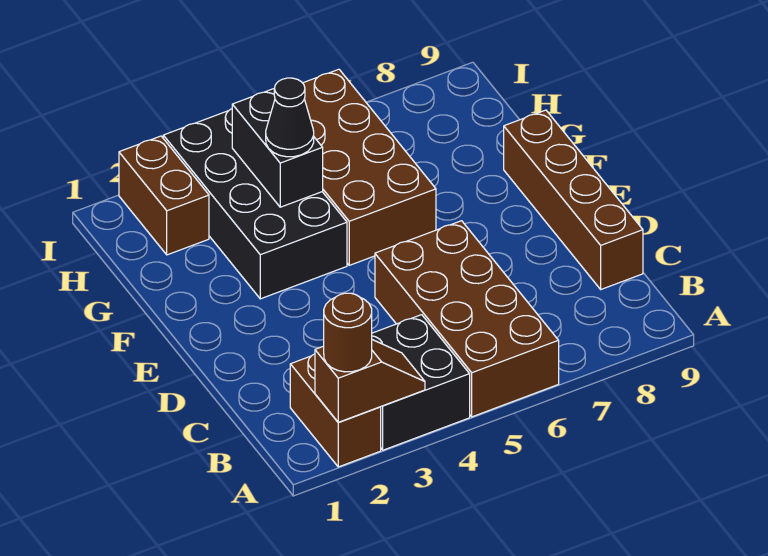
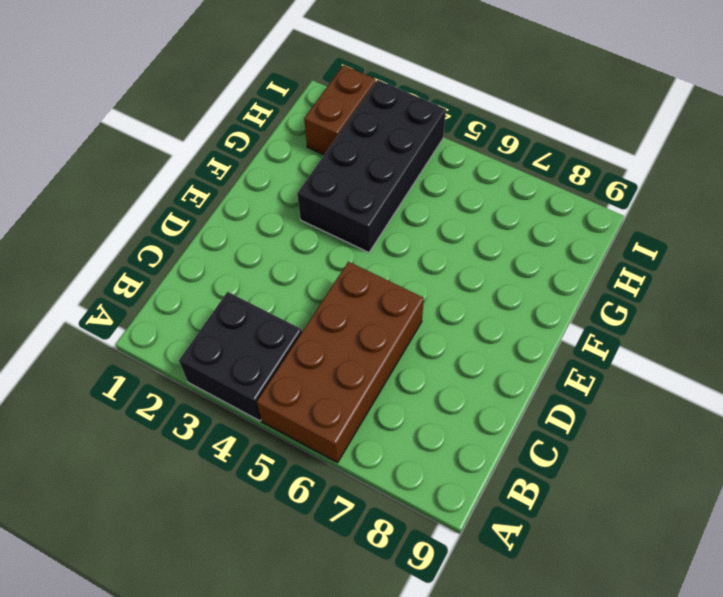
none -> brown 1x2 brick [290,354,381,467]
none -> brown 1x4 brick [504,110,643,289]

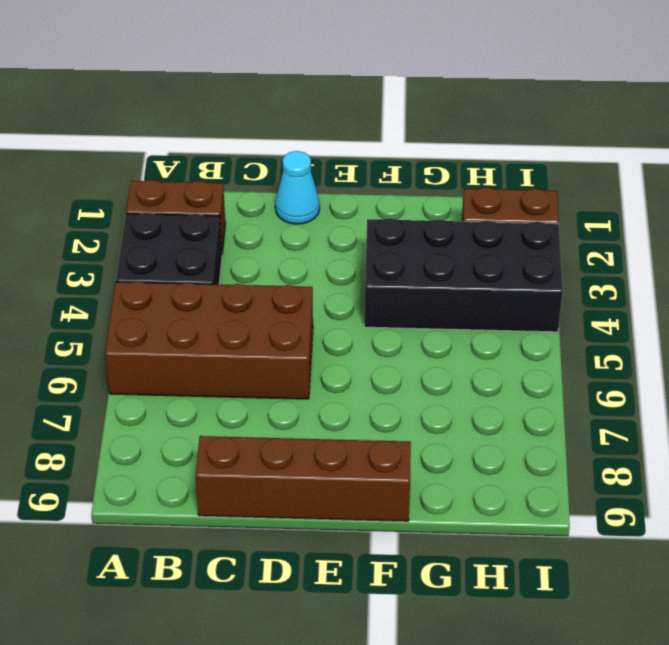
cyan 1x1 cone [275,151,320,224] -> none
none -> brown 2x4 brick [303,69,436,265]
none -> brown 1x2 slope [315,340,425,422]

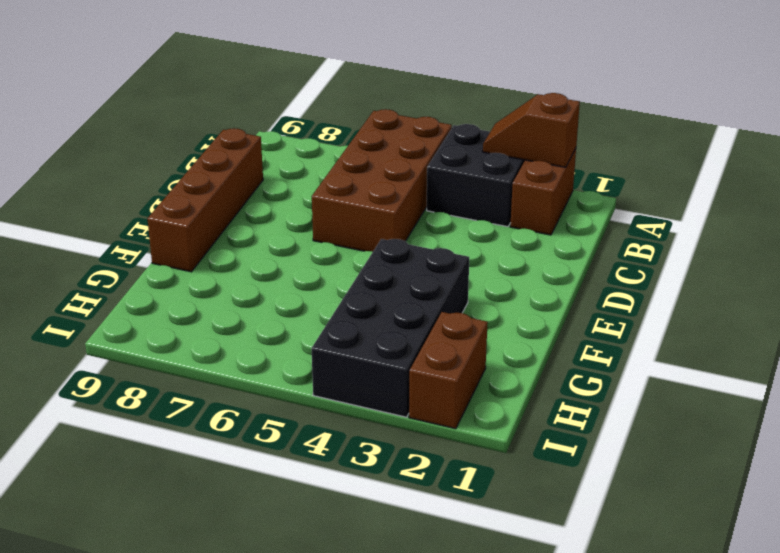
none -> brown 2x4 brick [303,69,436,265]
none -> black 1x2 brick [232,89,323,207]

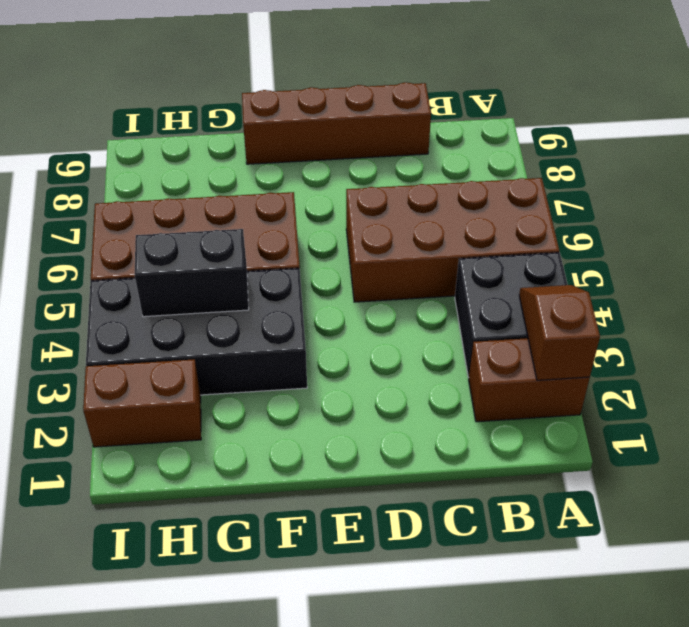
none -> brown 1x1 round brick [324,293,372,372]
none -> black 1x1 cone [266,78,314,157]

